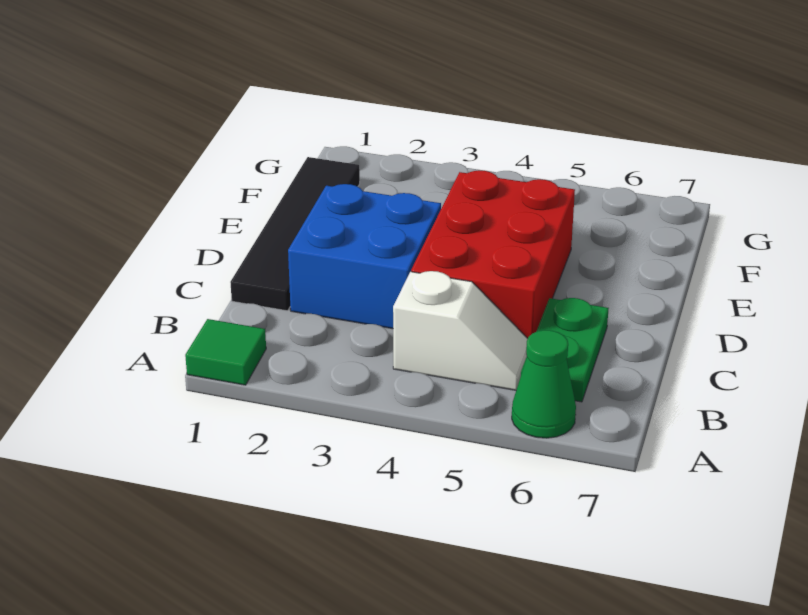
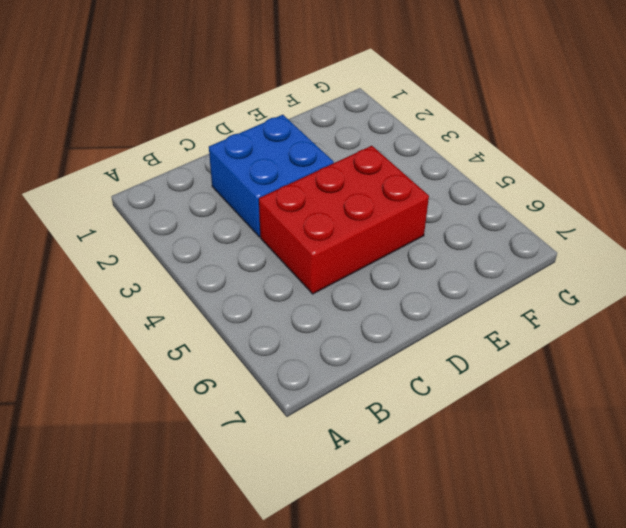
none -> green 1x1 tile [185,319,266,385]
none -> green 1x1 cone [512,330,576,438]

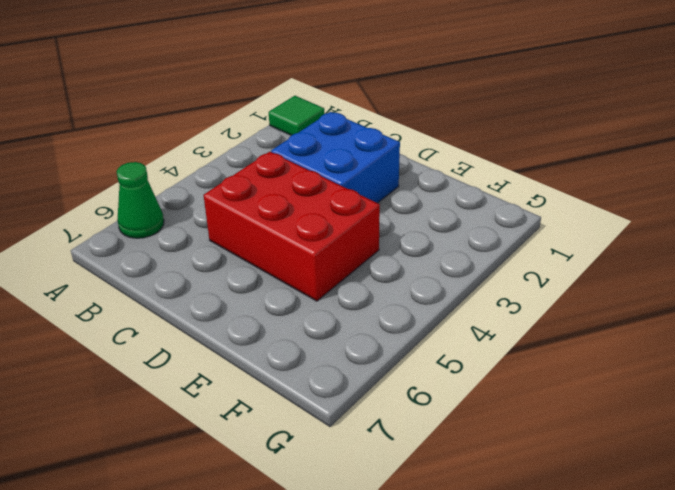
none -> white 1x2 slope [393,271,528,390]
none -> green 1x2 plate [521,298,609,402]

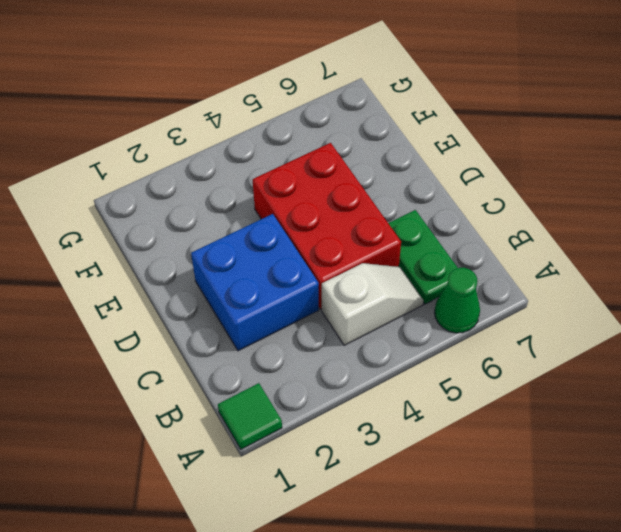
none -> black 1x4 tile [230,157,360,311]

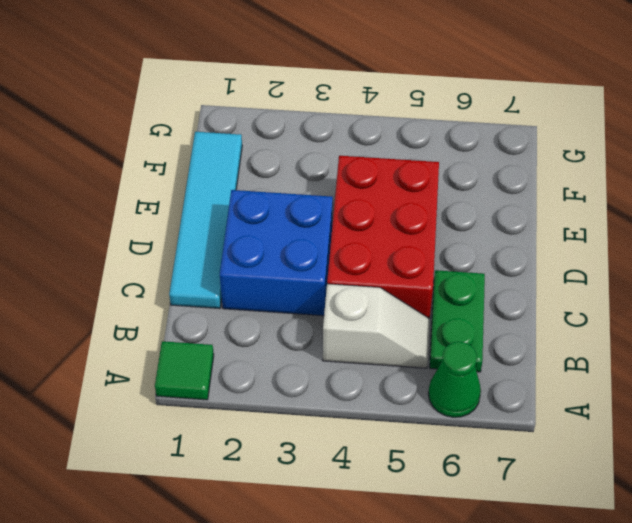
cyan 1x4 tile [169,132,242,308] -> black 1x4 tile [230,157,360,311]

